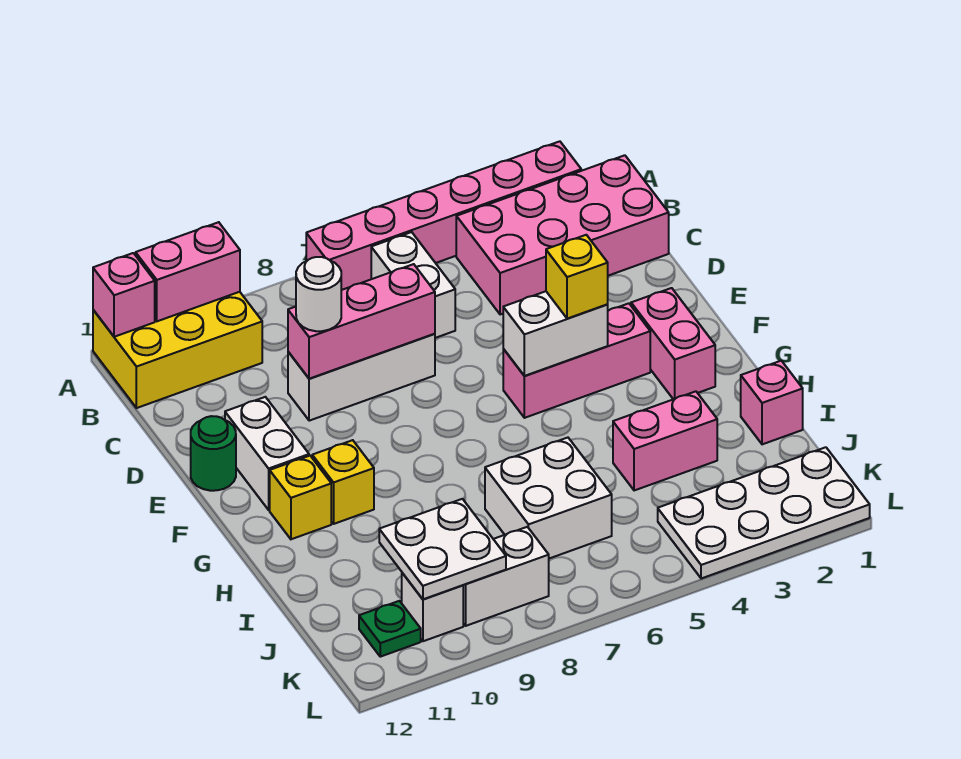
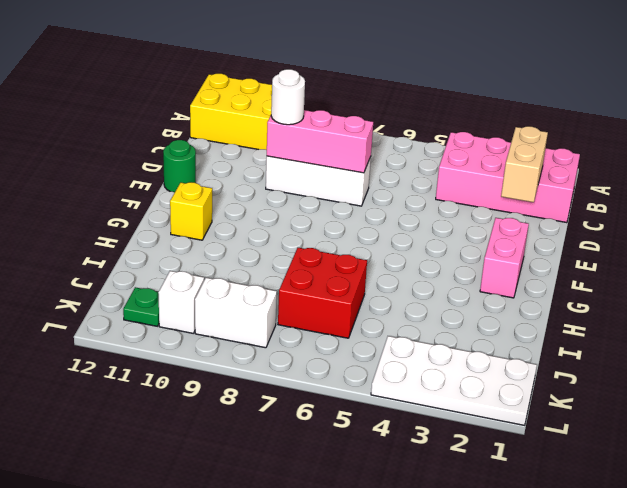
tan 1x2 brick [501,126,548,202] -> none
red 2x2 brick [278,248,367,338] -> white 2x2 brick [485,438,612,559]
none -> pink 1x6 brick [306,141,581,290]
none -> white 1x2 brick [371,232,455,338]
none -> white 1x2 brick [225,397,309,510]

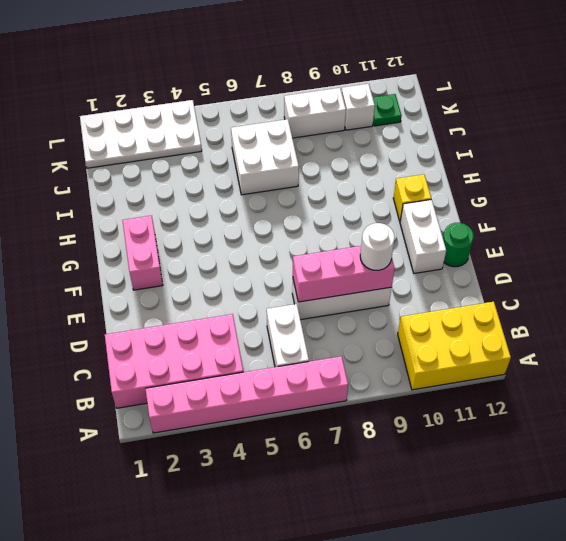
none -> pink 1x3 brick [503,303,650,418]
none -> yellow 1x1 brick [312,440,374,524]
none -> pink 1x1 brick [741,361,803,444]

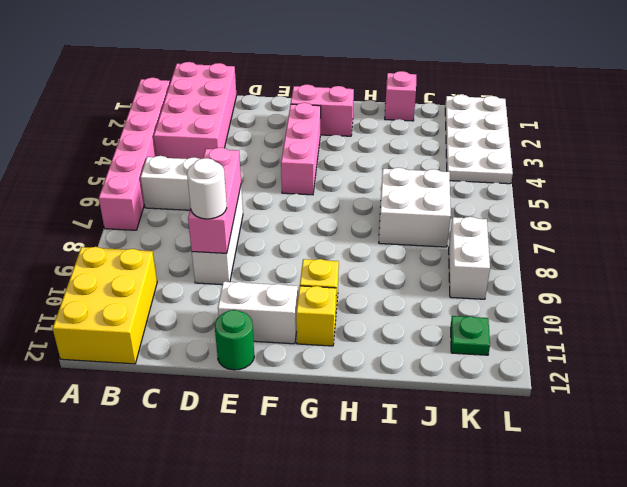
none -> pink 1x2 brick [613,391,717,491]
none -> white 1x1 brick [402,573,463,641]
none -> pink 1x2 brick [136,222,240,321]

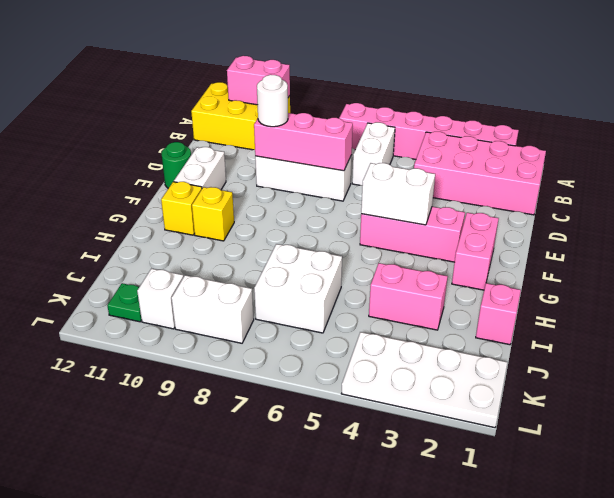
none -> pink 1x1 brick [93,253,155,337]
none -> white 2x2 plate [379,499,506,599]
none -> yellow 1x1 brick [546,235,608,319]

